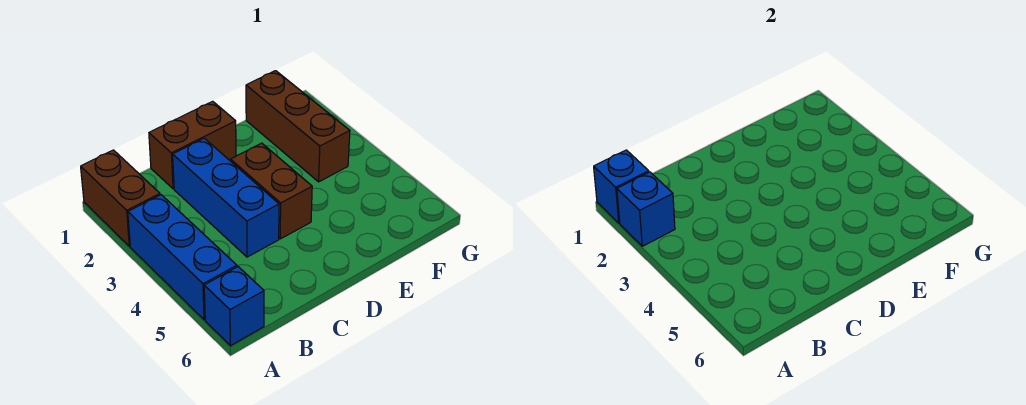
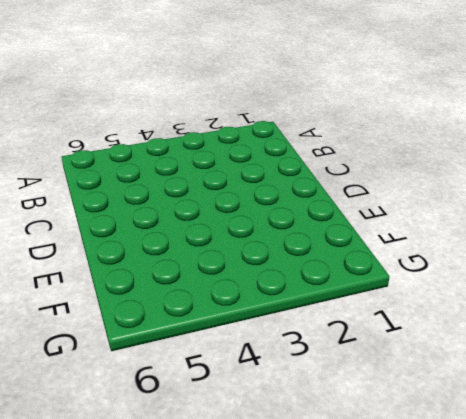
none -> brown 1x2 brick [81,150,160,246]
none -> blue 1x3 brick [128,195,237,320]

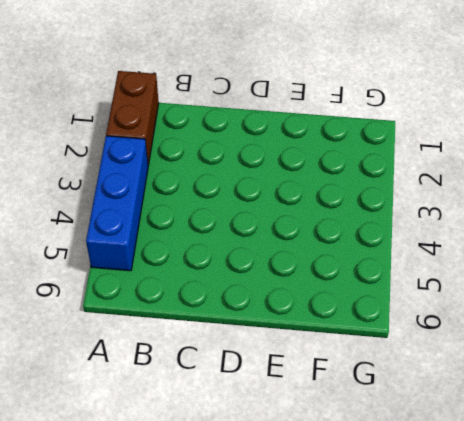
none -> blue 1x1 brick [204,267,264,346]
none -> brown 1x2 brick [149,101,236,189]

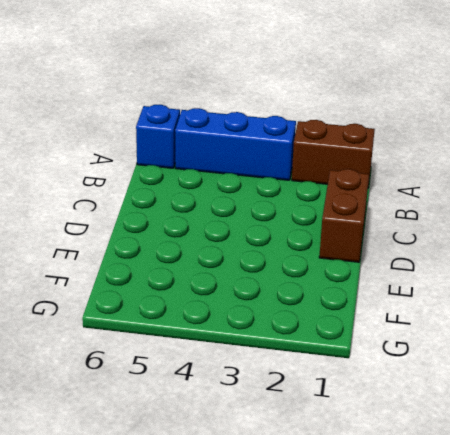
none -> blue 1x3 brick [173,138,279,257]
none -> brown 1x2 brick [231,143,312,239]

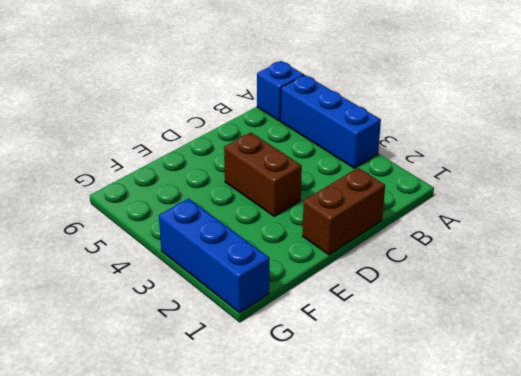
blue 1x3 brick [159,198,269,313] -> blue 1x3 brick moved to [173,138,279,257]
none -> brown 1x2 brick [81,150,160,246]
none -> brown 1x3 brick [246,71,350,182]

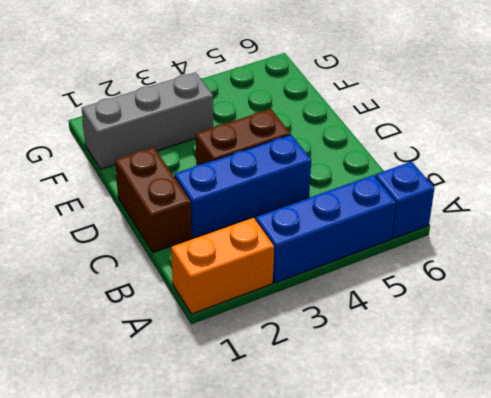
orange 1x2 brick [171,217,274,314] -> brown 1x2 brick [81,150,160,246]
grey 1x3 brick [82,72,213,169] -> brown 1x3 brick [246,71,350,182]
none -> blue 1x1 brick [594,150,649,223]
none -> blue 1x1 brick [617,172,675,246]

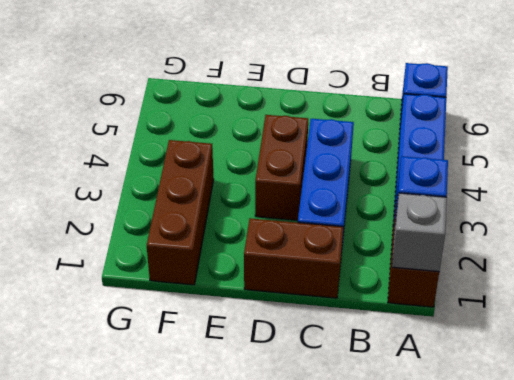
grey 1x1 brick [392,193,447,272] -> blue 1x1 brick [594,150,649,223]

